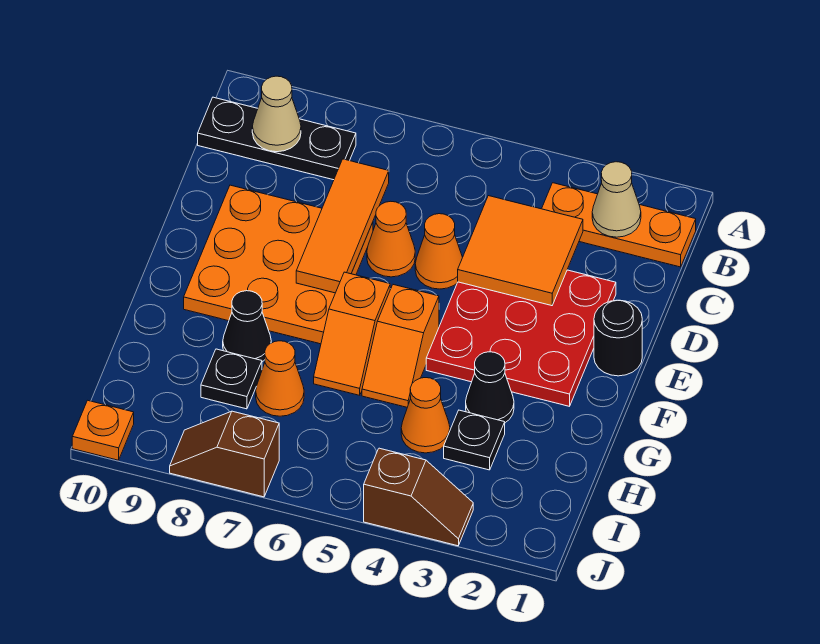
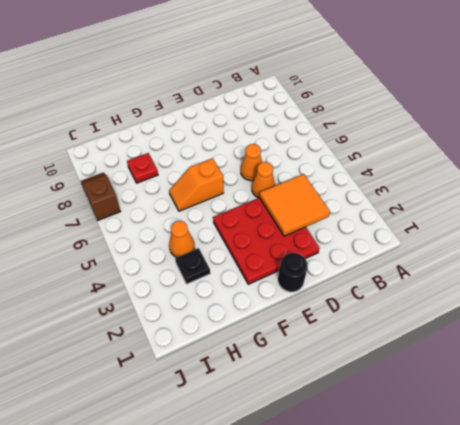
red 1x1 plate [127,153,158,183] -> black 1x1 plate [201,349,262,409]
none -> orange 1x3 plate [542,183,696,267]
none -> black 1x3 plate [198,97,356,180]
none -> orange 3x3 plate [184,185,373,344]

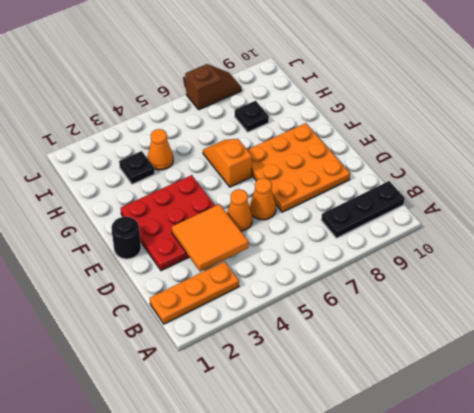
none -> orange 1x2 slope [362,285,439,407]
none -> black 1x1 cone [466,352,514,423]
none -> black 1x1 cone [223,291,271,362]

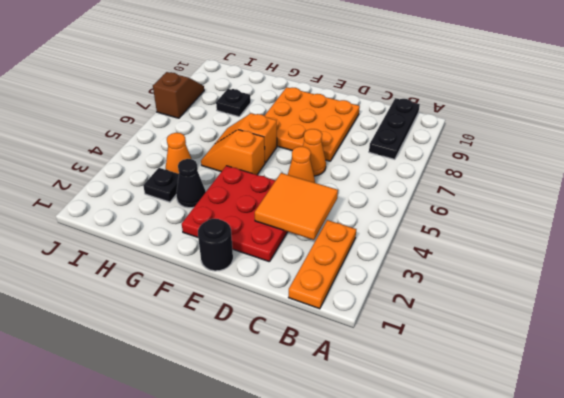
none -> black 1x1 cone [223,291,271,362]
none -> orange 1x1 cone [256,341,304,416]
none -> brown 1x2 slope [364,448,473,546]

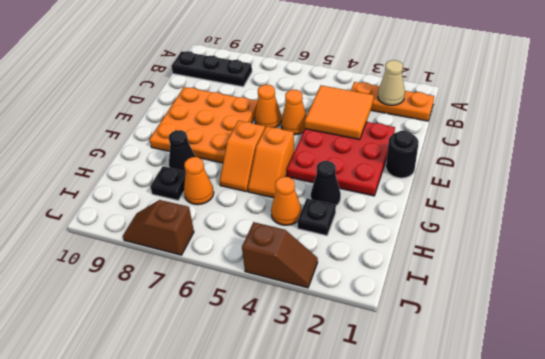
none -> orange 1x1 plate [72,400,134,460]
none -> tan 1x1 cone [252,76,301,152]
none -> orange 1x3 tile [296,159,389,293]

